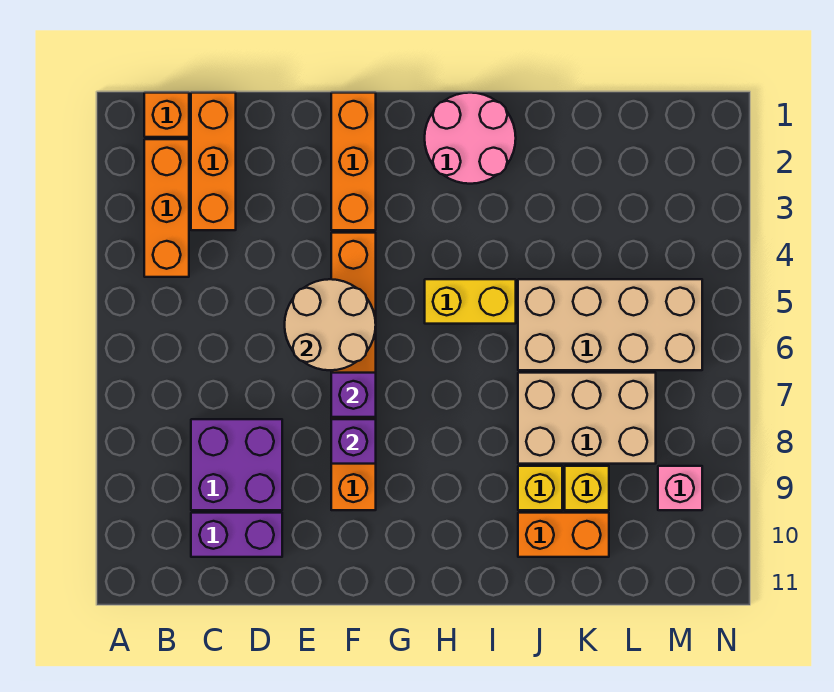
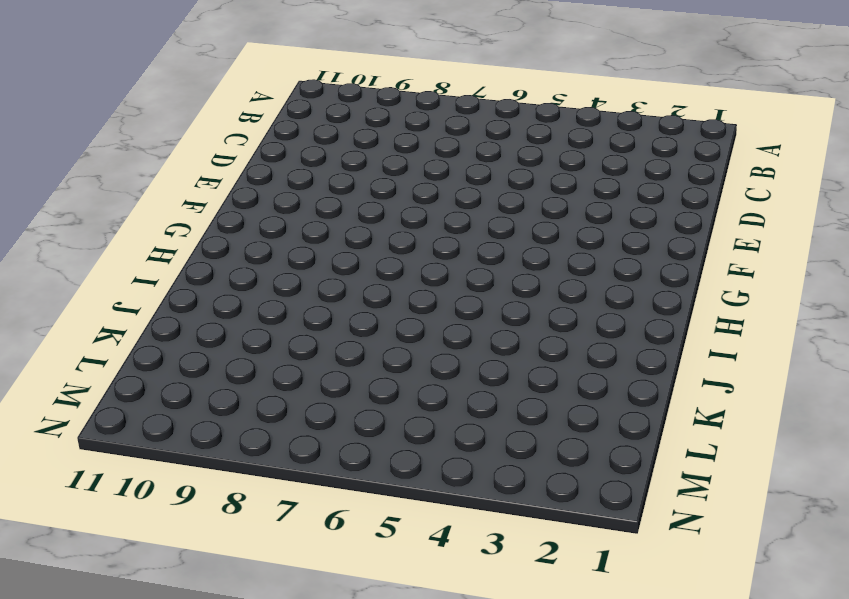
none -> orange 1x1 brick [144,93,189,137]
none -> orange 1x3 brick [144,139,189,277]
none -> orange 1x3 brick [191,93,236,230]

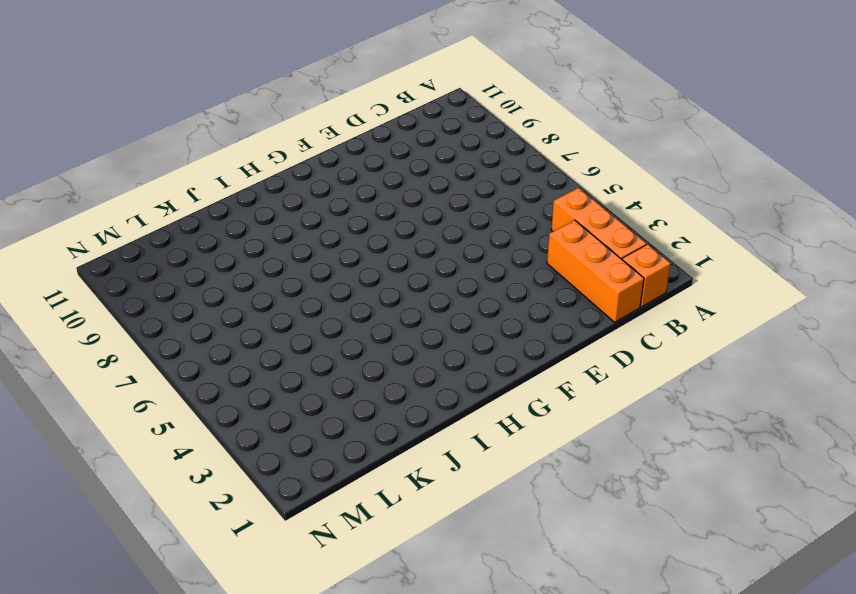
none -> purple 2x2 brick [191,419,282,510]
none -> purple 1x2 brick [191,513,282,557]
none -> orange 1x3 brick [331,93,376,230]

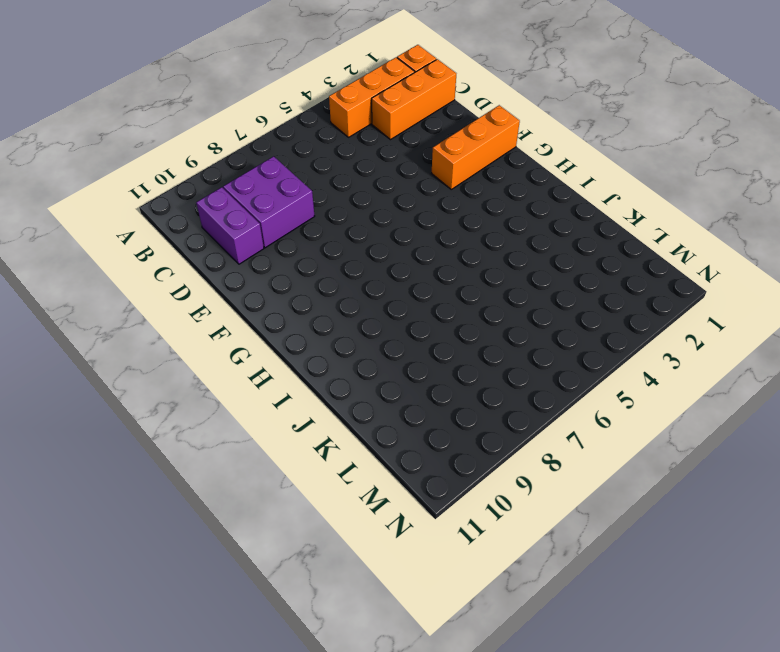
none -> orange 1x6 brick [331,233,376,510]
none -> pink 2x2 round brick [425,93,516,184]
none -> yellow 1x2 brick [425,279,516,324]

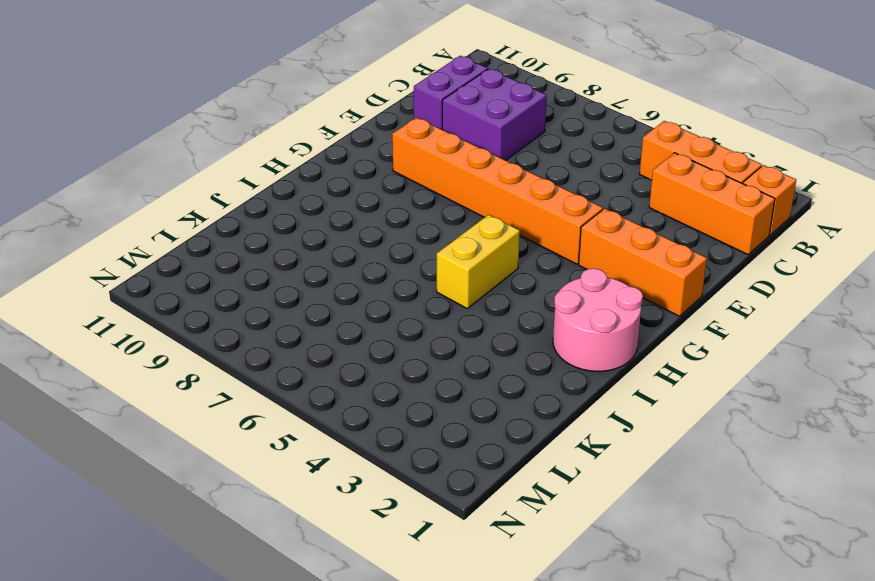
none -> tan 2x4 brick [518,279,702,370]
none -> tan 2x3 brick [518,373,656,464]
none -> yellow 1x1 brick [518,466,562,510]

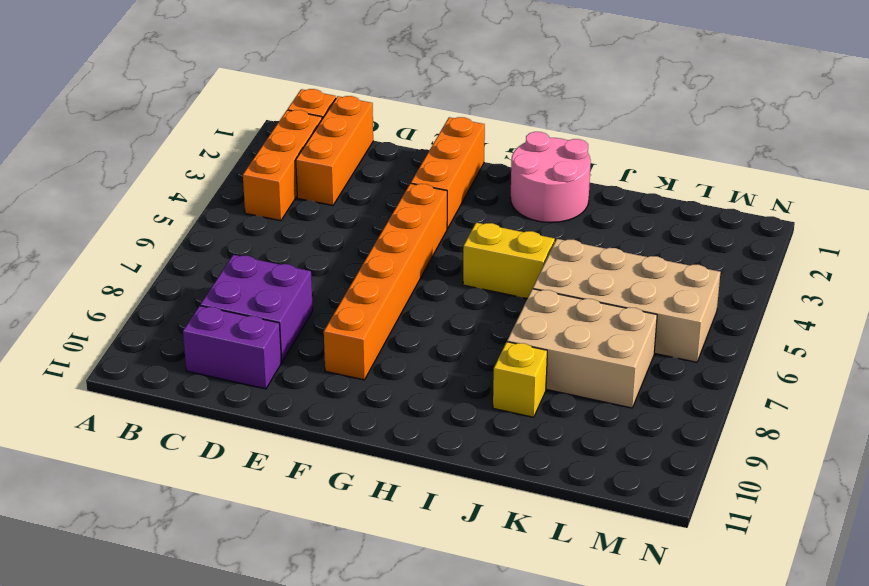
none -> orange 1x2 brick [518,513,609,557]
none -> yellow 1x1 brick [565,466,609,510]
none -> pink 1x1 brick [658,466,702,510]

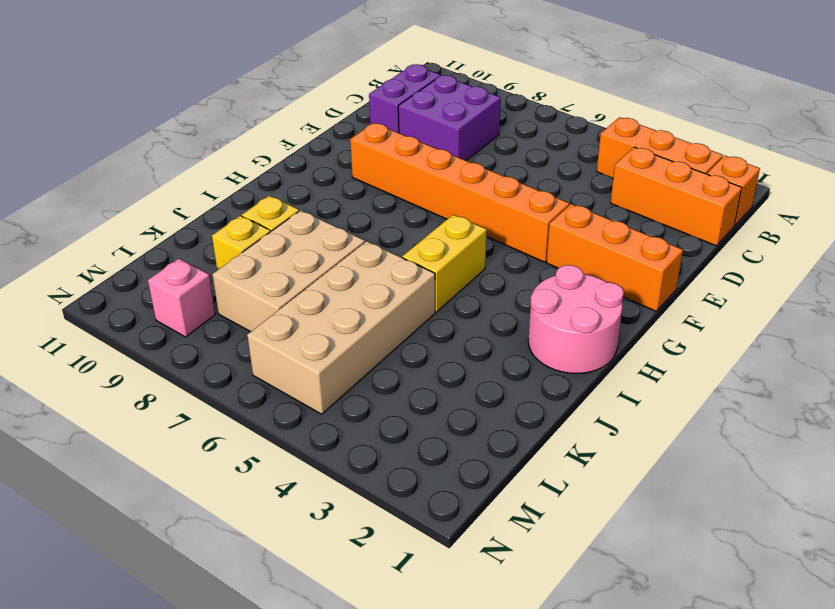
none -> orange 1x2 brick [518,513,609,557]
none -> tan 2x2 round brick [285,279,376,370]
none -> purple 1x1 brick [331,373,376,417]

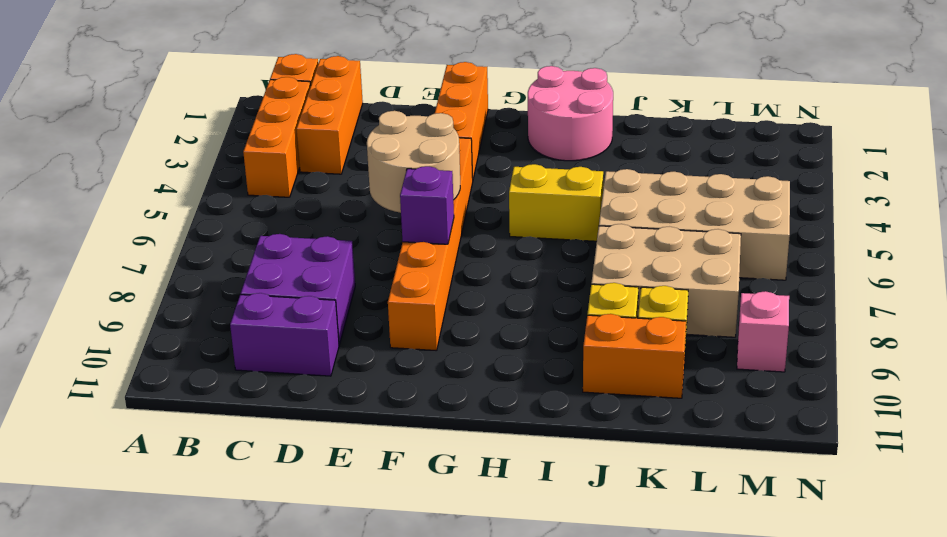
none -> purple 1x1 brick [331,419,376,464]

